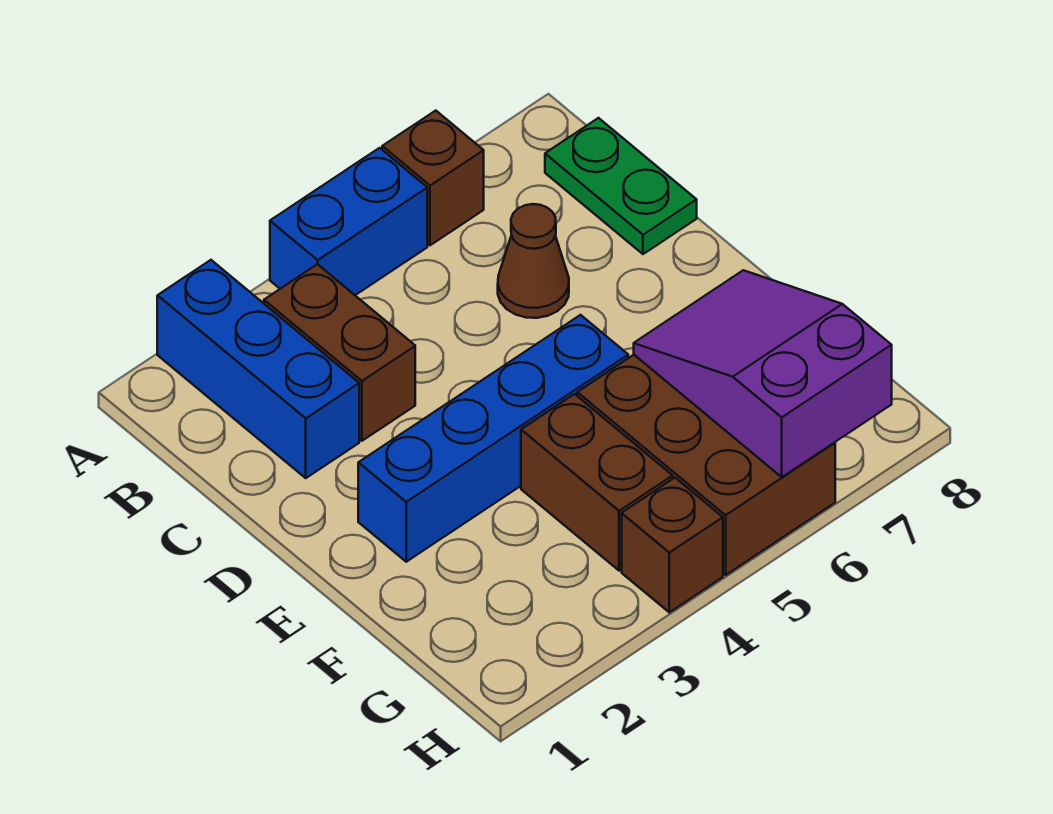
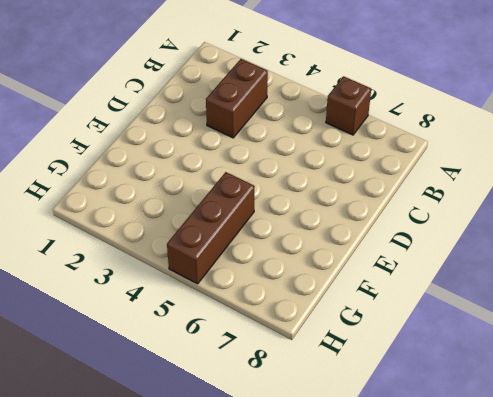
brown 1x3 brick [167,172,255,284] -> brown 2x3 brick [577,355,835,575]
none -> blue 1x3 brick [157,260,359,478]
none -> blue 1x2 brick [270,148,427,295]

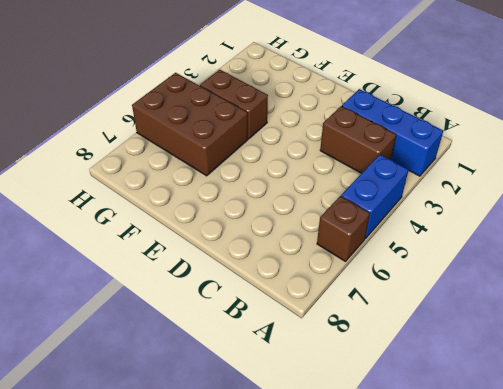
none -> green 1x2 plate [545,118,697,254]
none -> brown 1x1 cone [498,204,569,318]

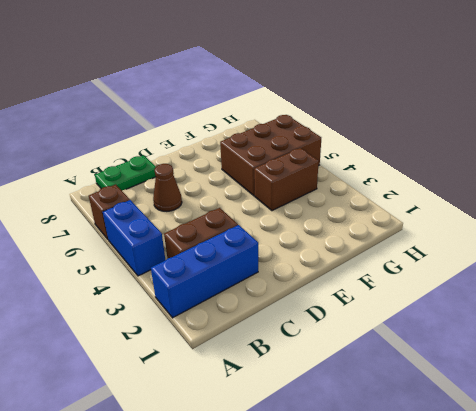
none -> blue 1x4 brick [358,315,628,562]
none -> brown 1x1 brick [622,478,723,612]

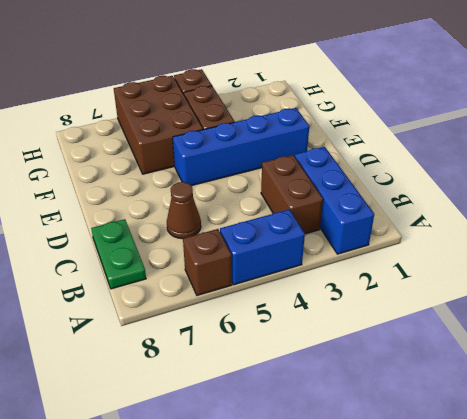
none -> purple 2x3 slope [634,270,892,477]

